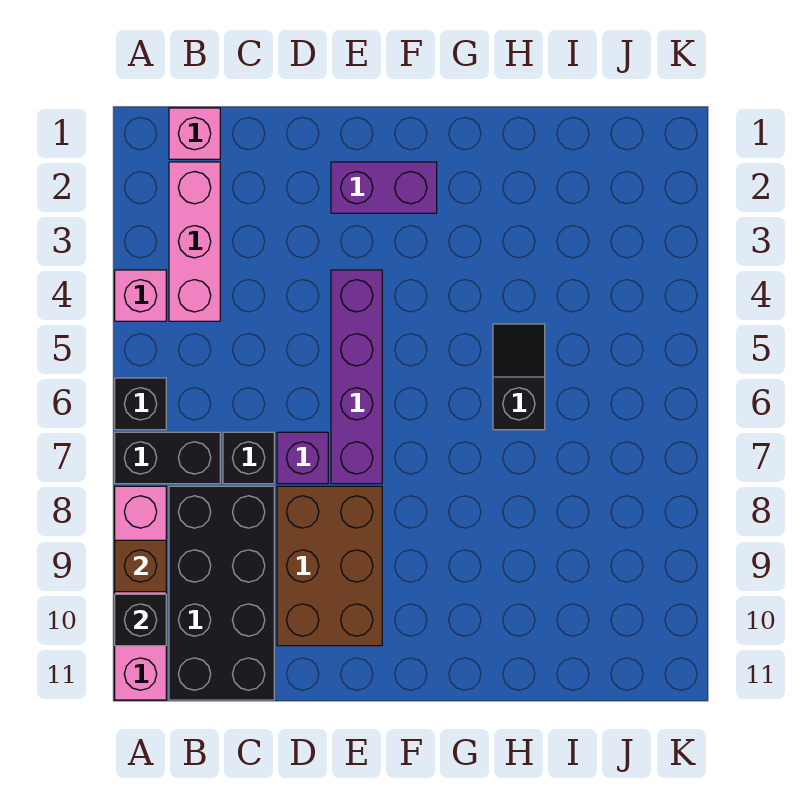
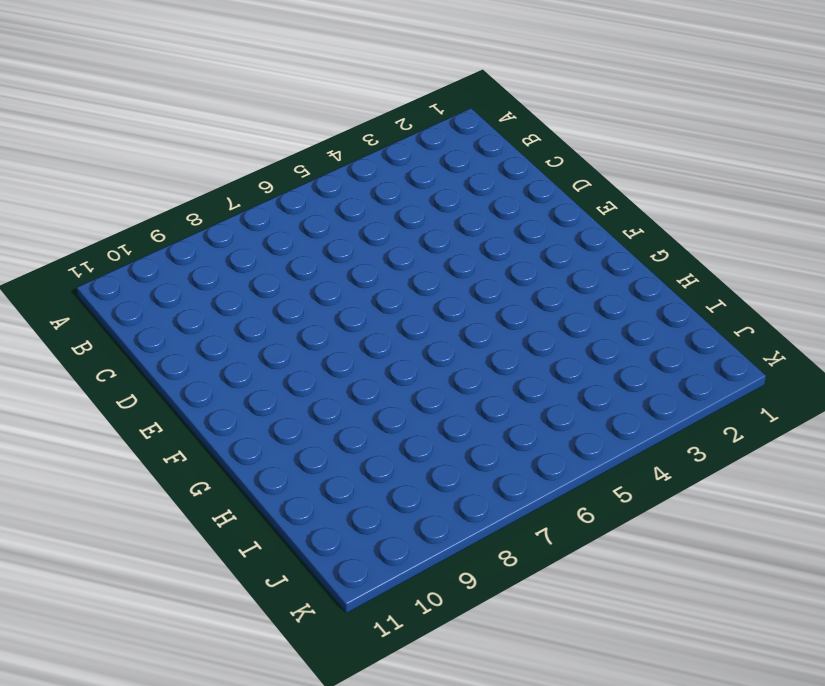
none -> pink 1x1 brick [115,270,166,321]
none -> black 1x1 brick [115,378,166,430]
none -> black 1x2 brick [115,432,220,484]

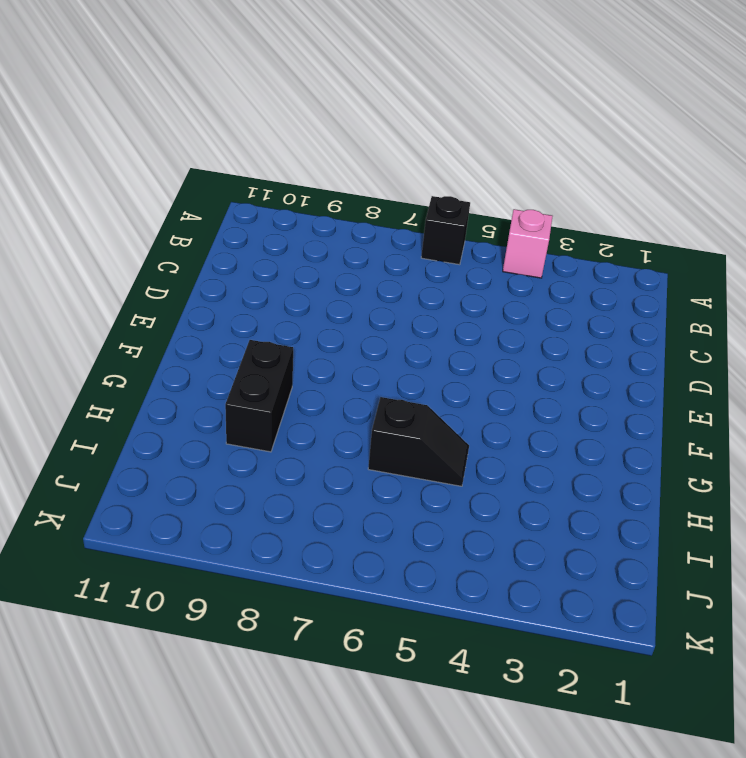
black 1x2 brick [225,340,293,452] -> black 1x2 brick moved to [115,432,220,484]
none -> pink 1x4 brick [115,486,166,700]
none -> pink 1x1 brick [169,108,220,159]
none -> pink 1x3 brick [169,162,220,321]

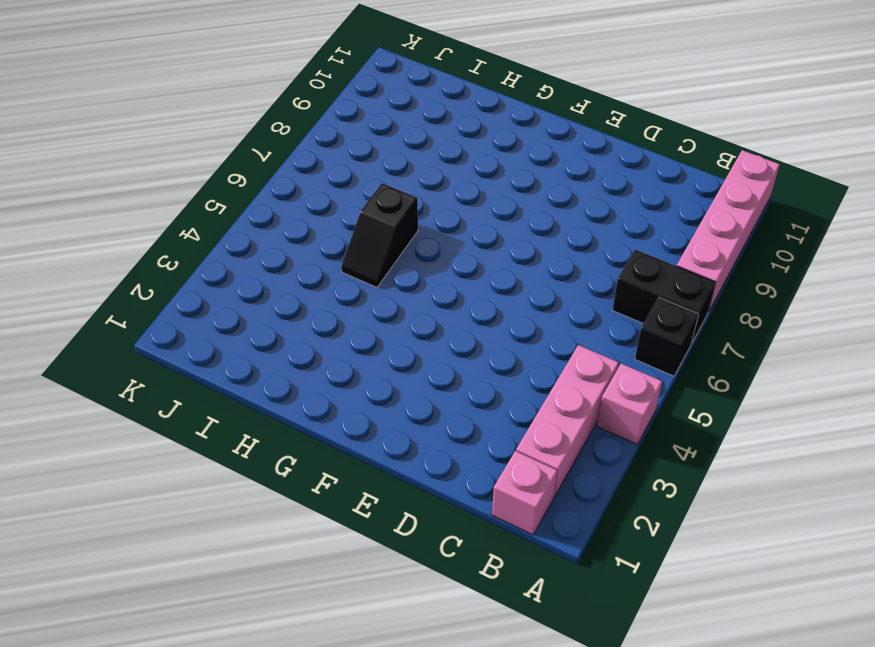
none -> black 2x4 brick [169,486,274,700]
none -> black 1x1 brick [223,432,274,484]
none -> purple 1x1 brick [277,432,328,484]

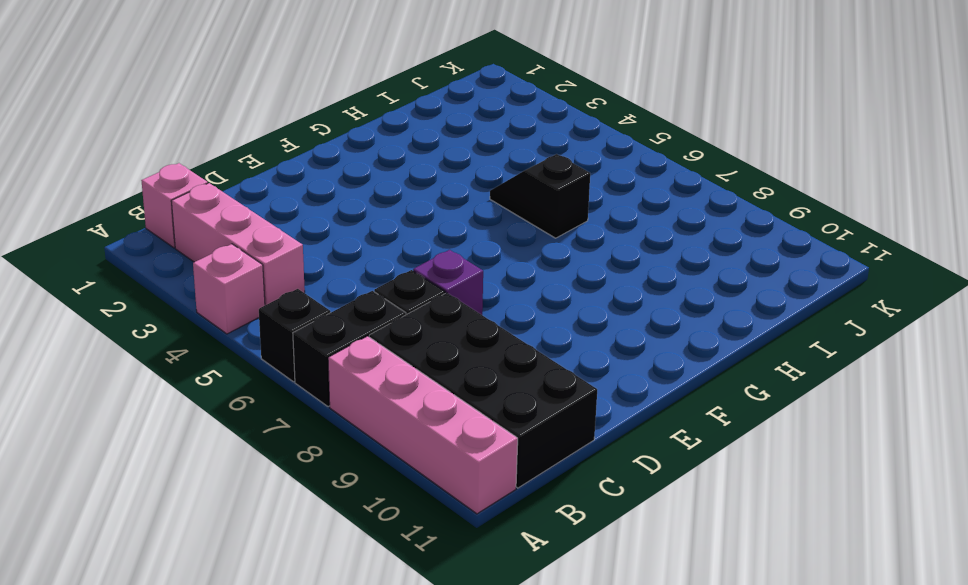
none -> brown 2x3 brick [277,486,382,646]
none -> purple 1x2 brick [331,162,437,213]
none -> purple 1x4 brick [331,270,382,484]

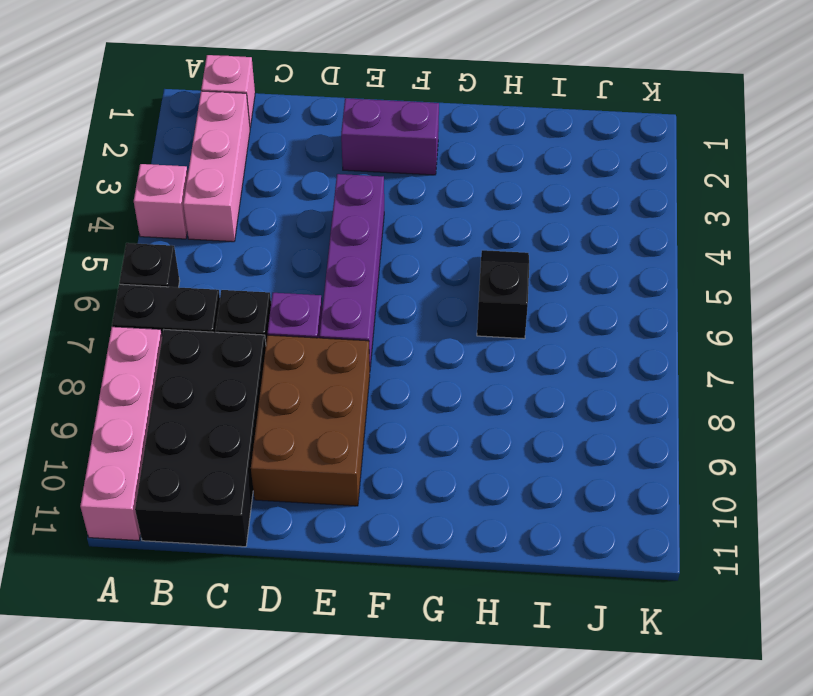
none -> brown 1x1 brick [115,540,166,592]
none -> black 1x1 brick [115,594,166,646]

